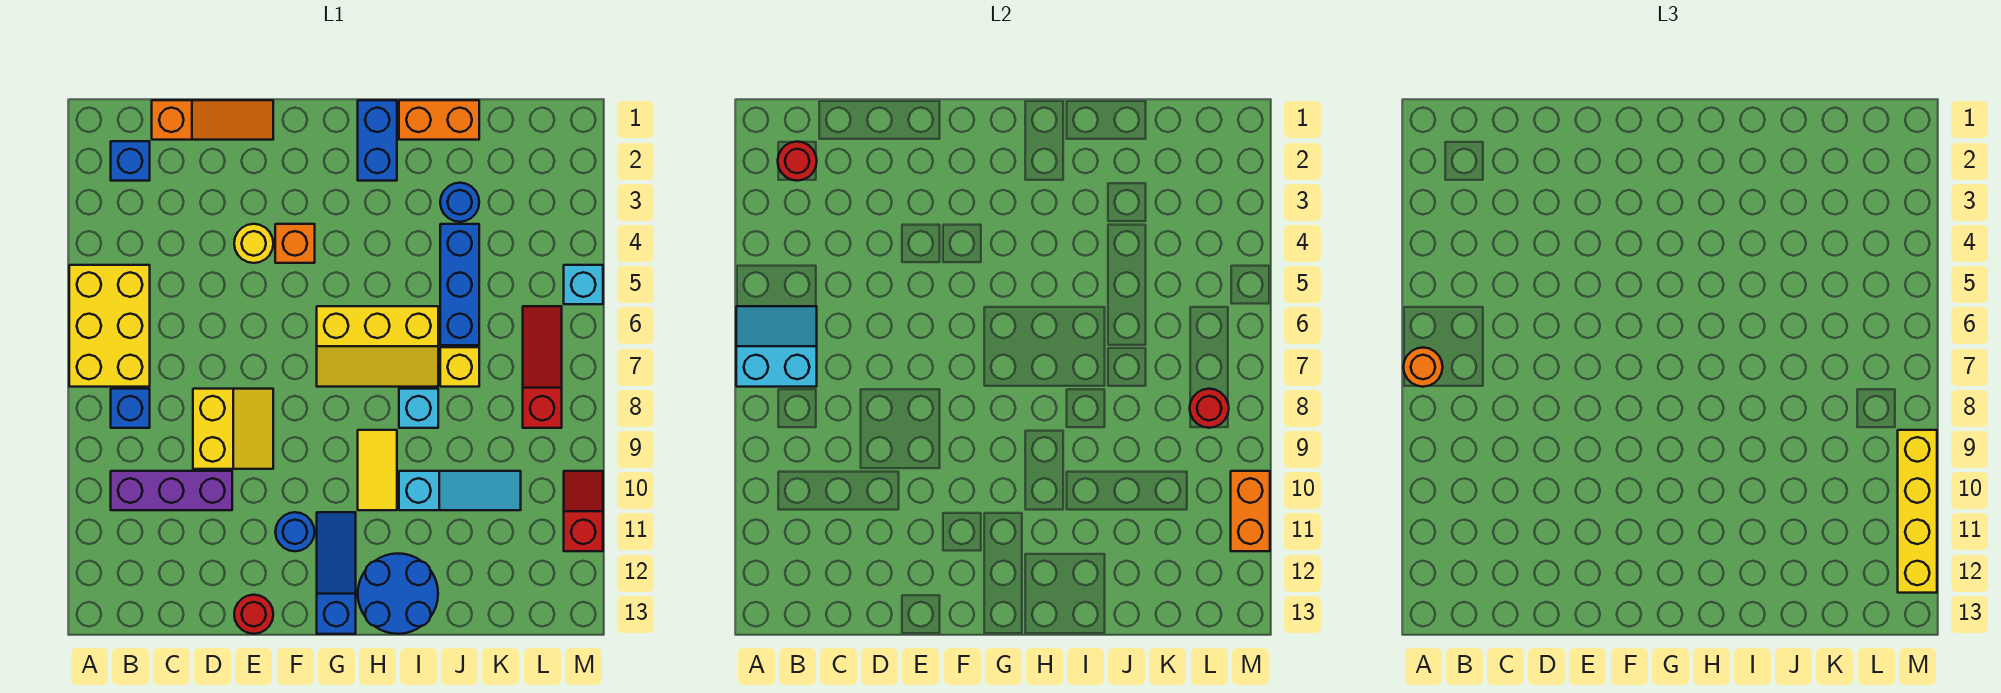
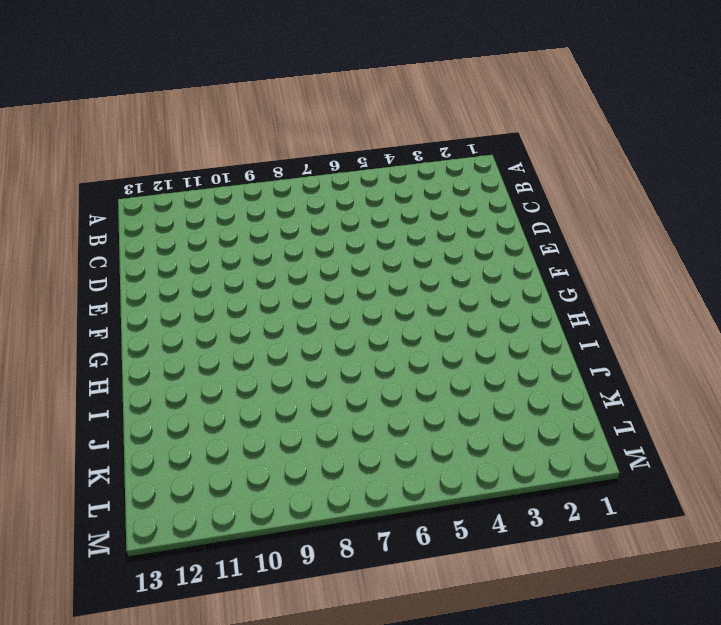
none -> yellow 2x3 brick [69,265,150,387]
none -> blue 1x1 brick [111,141,150,181]
none -> blue 1x1 brick [111,389,150,428]
none -> purple 1x3 brick [111,471,232,510]

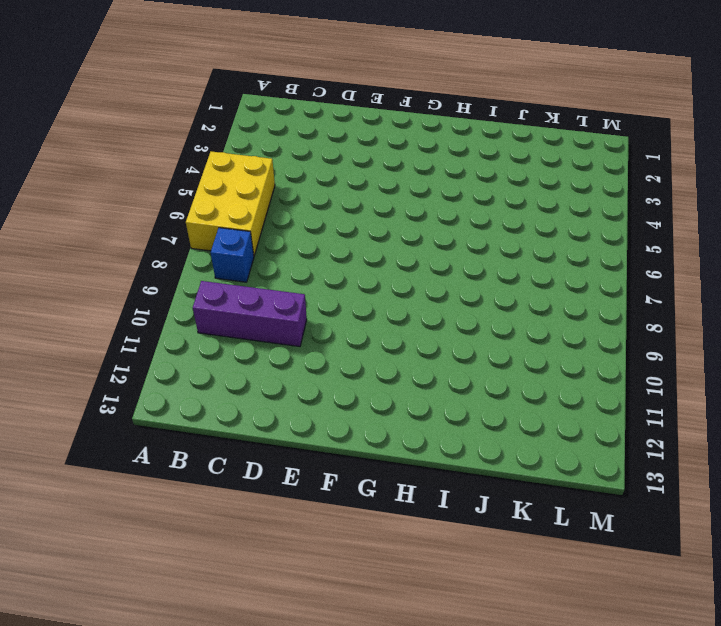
none -> blue 1x1 brick [111,141,150,181]
none -> orange 1x3 slope [152,100,273,140]
none -> yellow 2x2 slope [193,389,273,469]
none -> yellow 1x1 round brick [234,224,273,263]

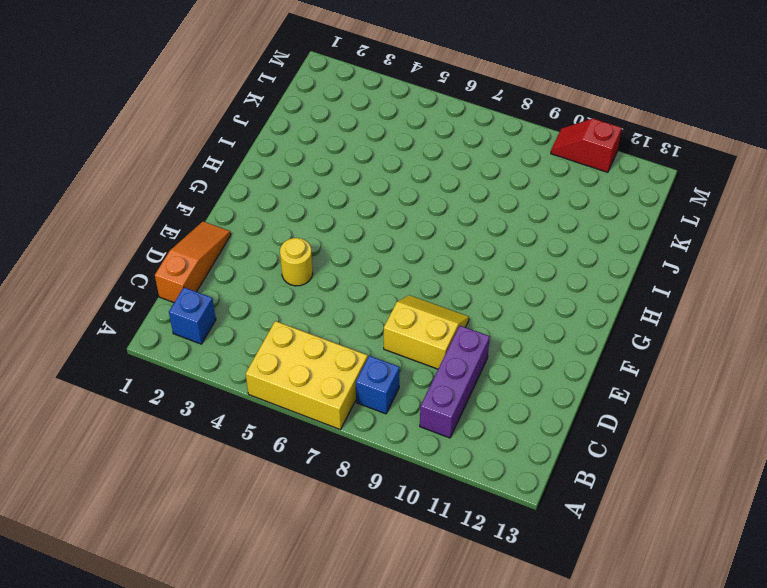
none -> red 1x1 round brick [234,595,273,634]
none -> orange 1x1 brick [275,224,315,263]
none -> blue 1x1 round brick [275,512,315,551]
none -> yellow 2x3 slope [317,306,438,387]

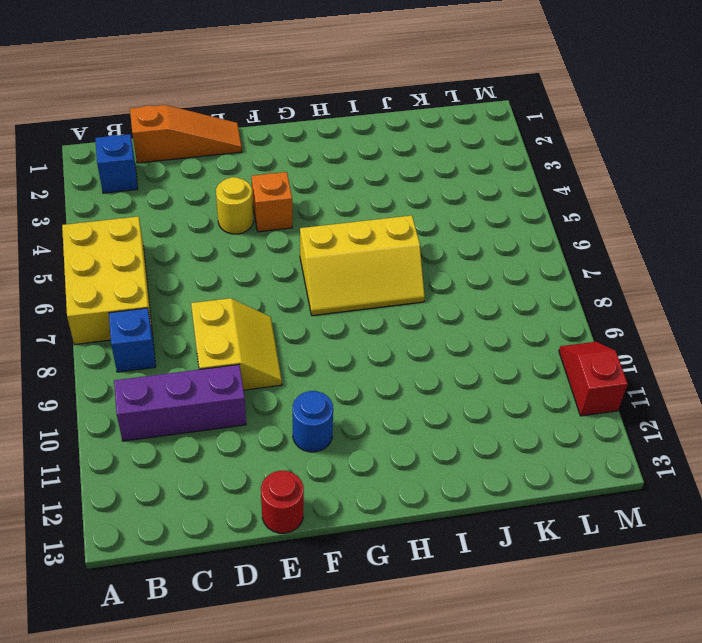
none -> blue 1x3 slope [317,512,356,634]
none -> blue 1x2 brick [358,100,397,181]
none -> yellow 1x2 tile [358,430,397,510]
none -> blue 2x2 round brick [358,554,438,634]

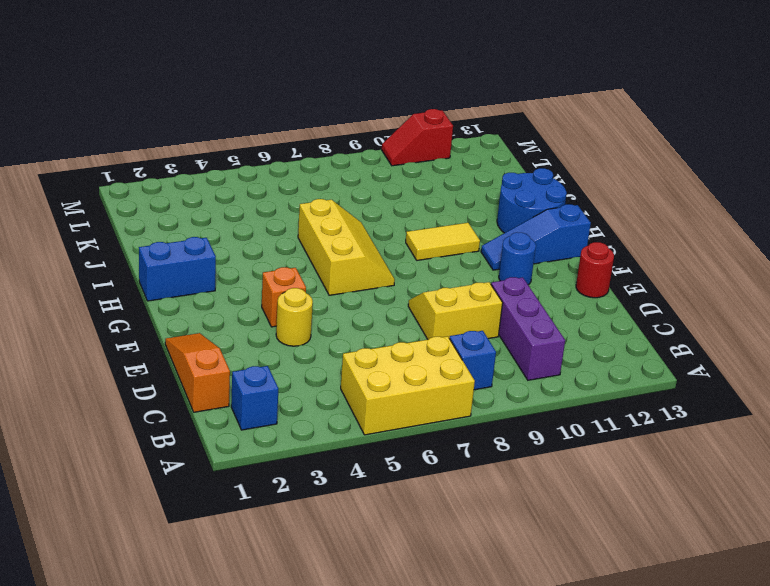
none -> orange 1x2 brick [399,100,479,140]
none -> cyan 1x1 brick [399,389,438,428]
none -> cyan 1x3 slope [399,471,521,510]
none -> blue 1x1 round brick [440,183,479,222]

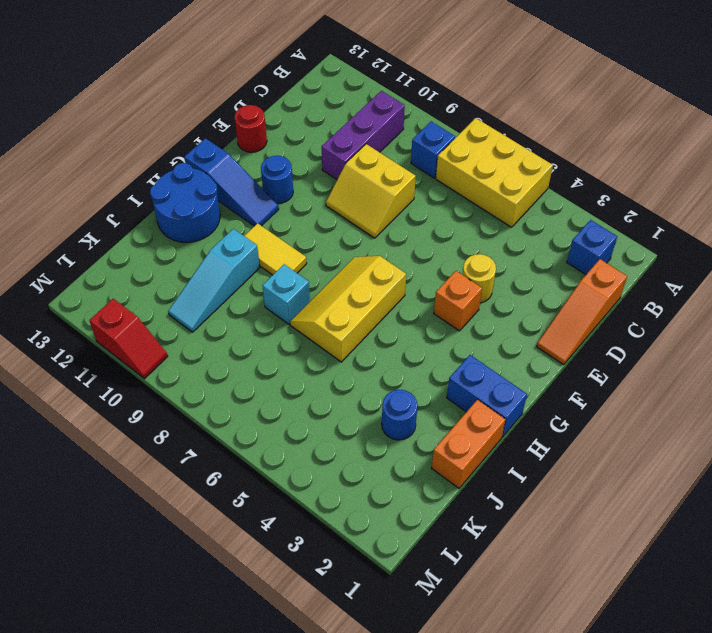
none -> blue 1x3 brick [440,224,479,345]
none -> yellow 1x1 brick [440,347,479,387]
none -> red 1x3 slope [523,306,562,428]
none -> cyan 1x1 brick [564,265,603,304]

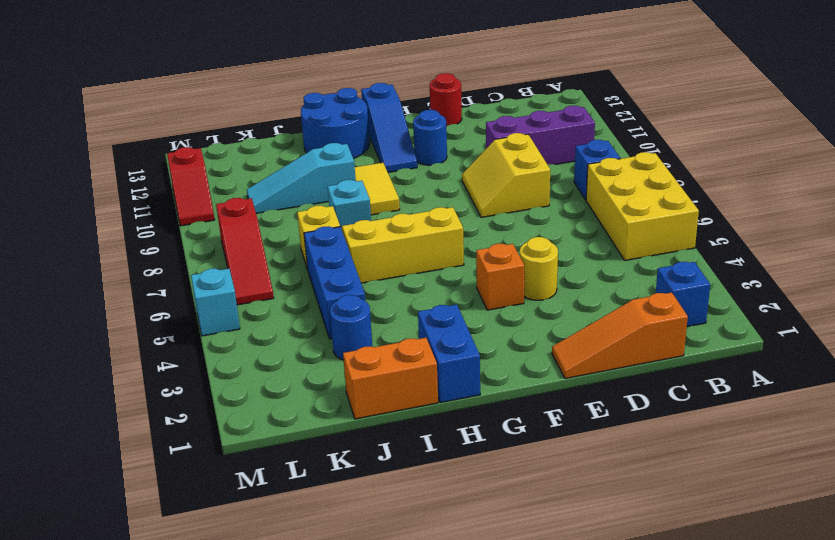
none -> cyan 2x2 slope [736,306,817,387]
none -> red 1x1 round brick [778,142,817,181]
none -> red 1x1 round brick [1190,389,1229,428]
none -> orange 1x2 brick [1231,471,1270,551]

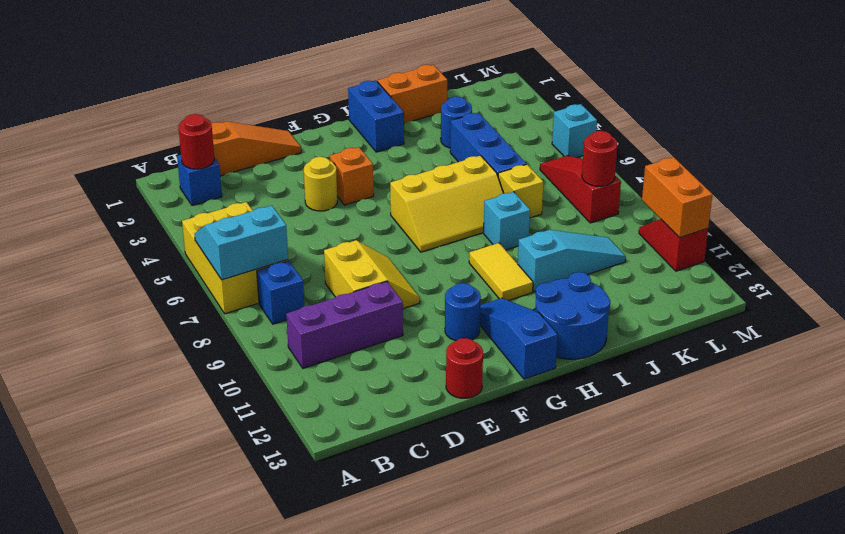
none -> orange 1x1 round brick [1403,348,1443,387]
none -> yellow 1x4 brick [1898,430,1937,593]

